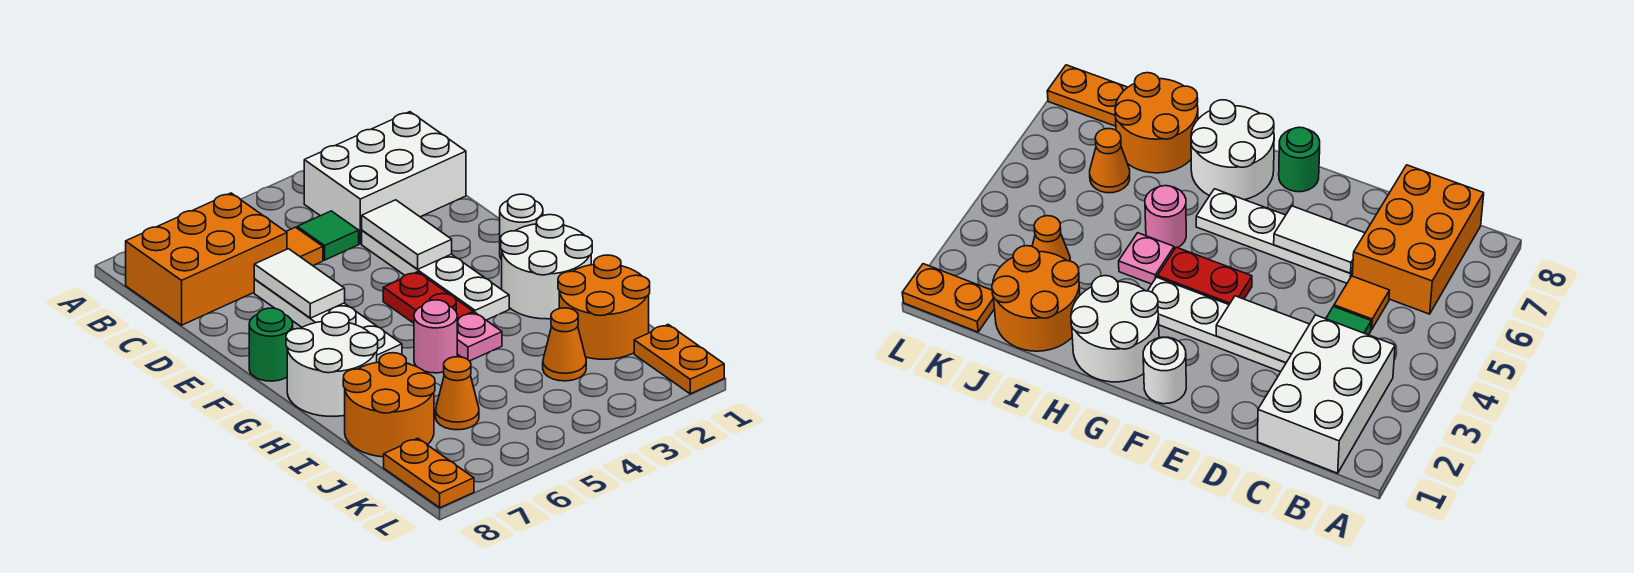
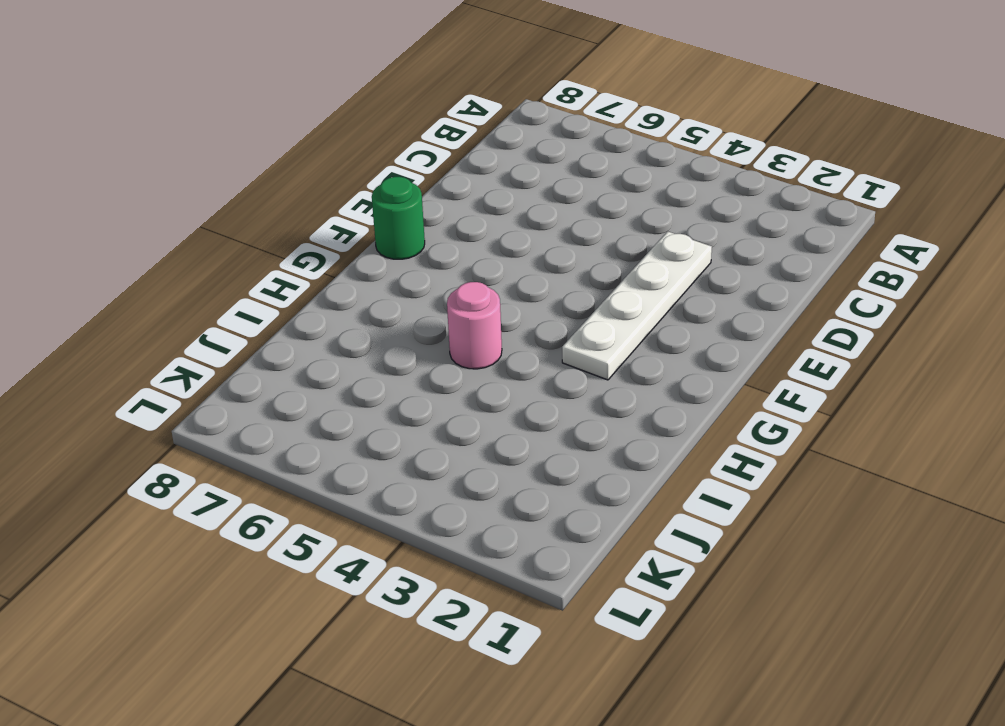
none -> white 2x3 brick [304,112,466,244]
none -> orange 2x3 brick [126,193,287,325]
none -> green 1x1 tile [297,211,359,260]

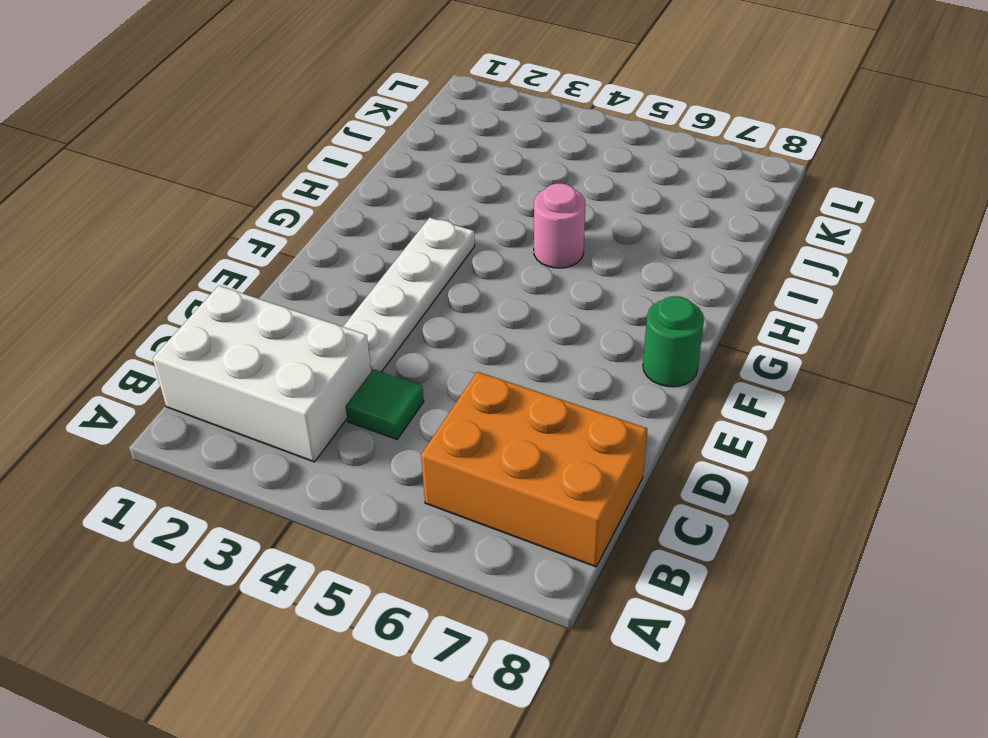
none -> orange 1x1 tile [286,227,323,266]
none -> white 1x4 plate [254,279,402,362]
none -> white 1x1 round brick [500,194,543,260]

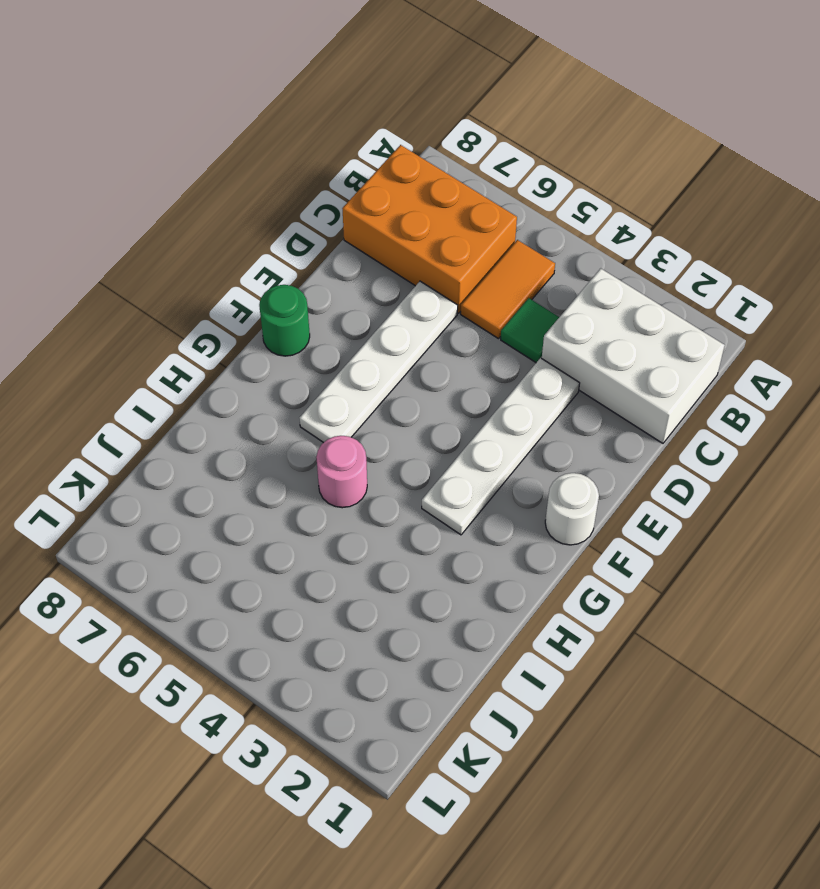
orange 1x2 tile [461,240,555,339] -> orange 1x1 tile [286,227,323,266]
none -> red 1x2 plate [383,272,473,323]
none -> white 2x2 round brick [501,215,592,319]
none -> white 2x2 round brick [286,312,378,416]

